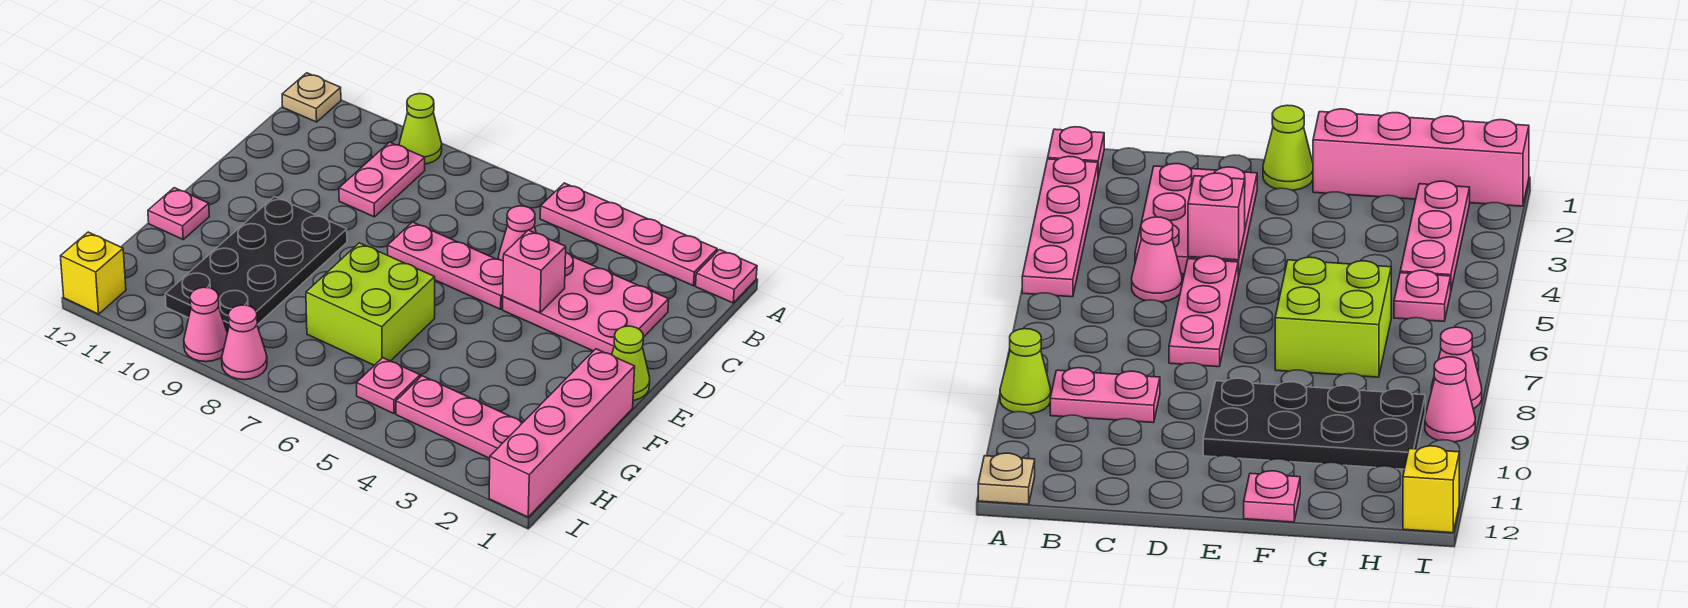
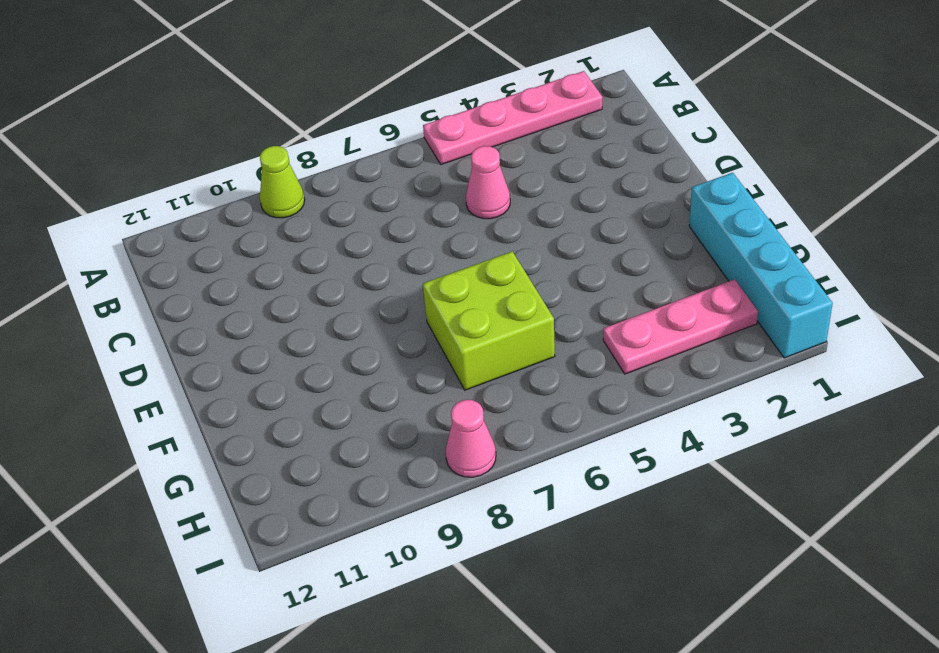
cyan 1x4 brick [689,173,833,358] -> pink 1x4 brick [489,349,635,517]
none -> pink 1x1 plate [696,250,757,303]
none -> tan 1x1 plate [282,73,341,122]
none -> pink 1x2 plate [339,142,425,217]

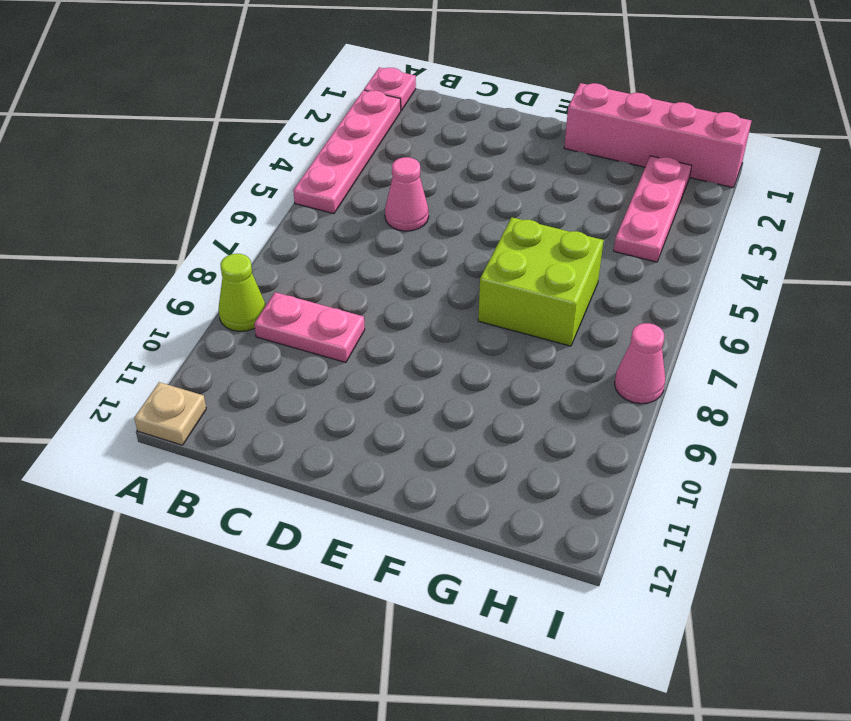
none -> pink 2x3 plate [503,253,669,355]
none -> pink 1x3 plate [388,222,503,309]
none -> lime 1x1 cone [612,326,650,400]

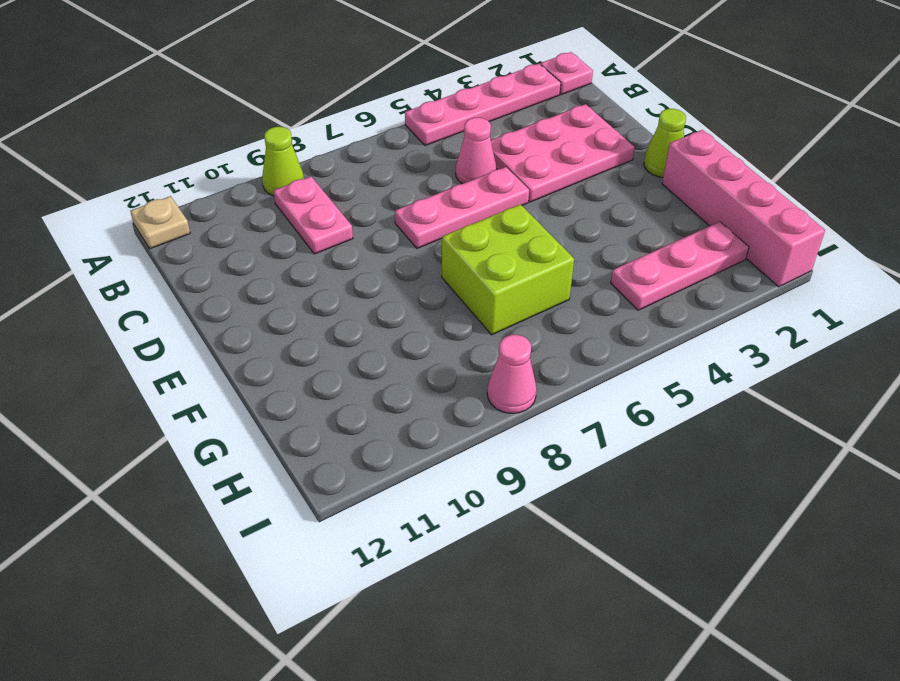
none -> black 2x4 plate [165,197,347,333]
none -> pink 1x1 plate [148,188,209,239]
none -> pink 1x1 plate [357,358,420,414]

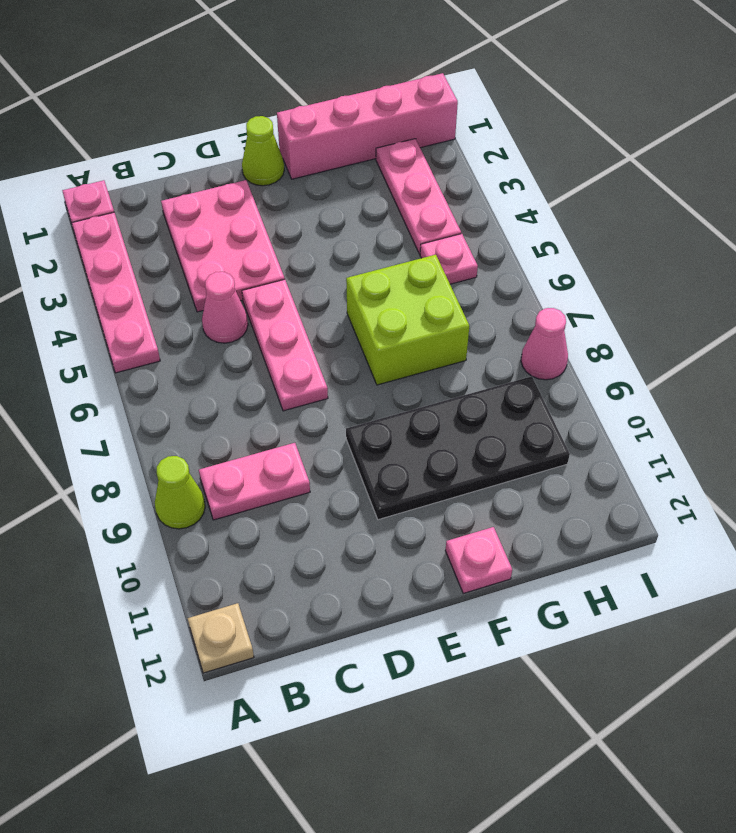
none -> pink 1x1 cone [184,287,227,362]
none -> yellow 1x1 brick [61,232,126,314]
none -> pink 1x1 brick [503,230,566,313]

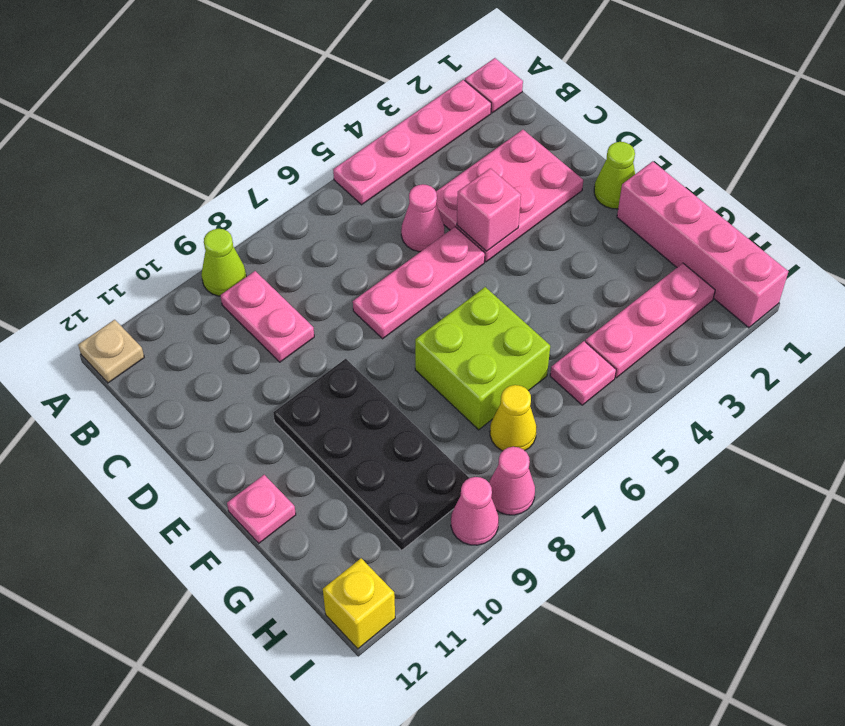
yellow 1x1 cone [490,385,537,451] -> none

